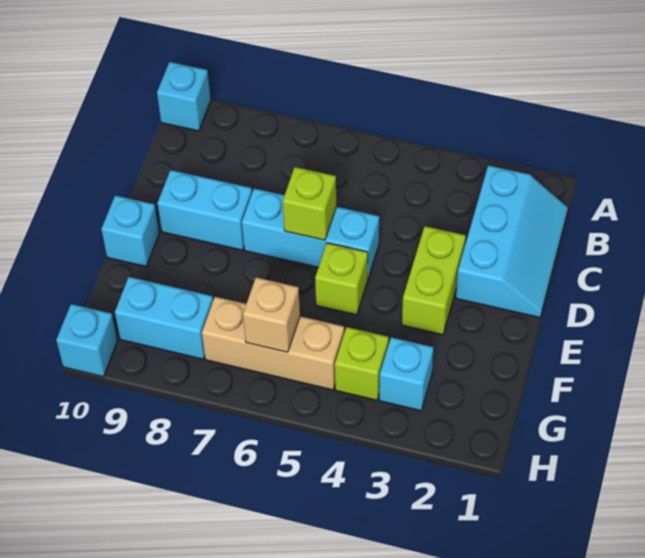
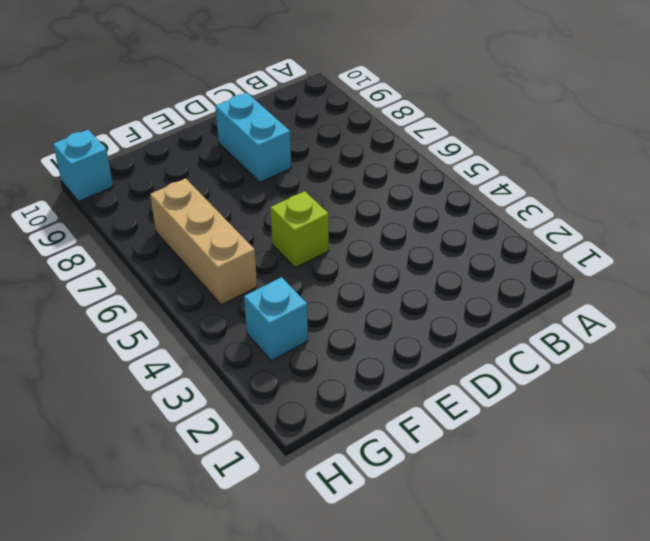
none -> cyan 1x1 brick [157,62,211,131]
none -> cyan 2x3 slope [456,165,568,317]
none -> lime 1x2 brick [402,226,466,335]

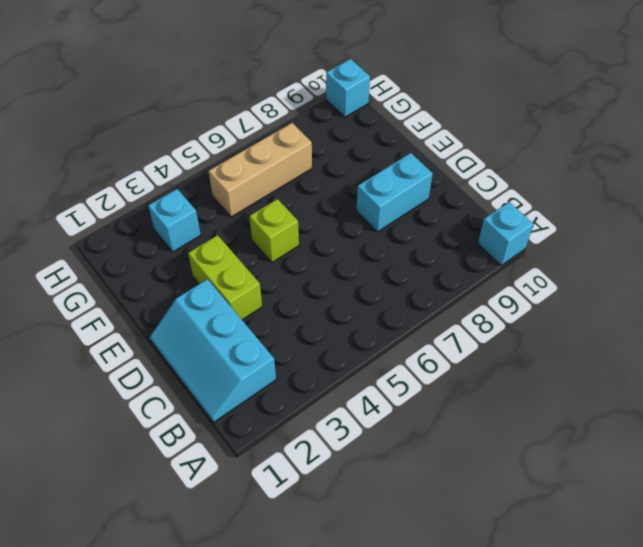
none -> cyan 1x3 brick [242,189,379,278]
none -> cyan 1x1 brick [101,195,159,266]
none -> lime 1x1 brick [335,327,389,400]

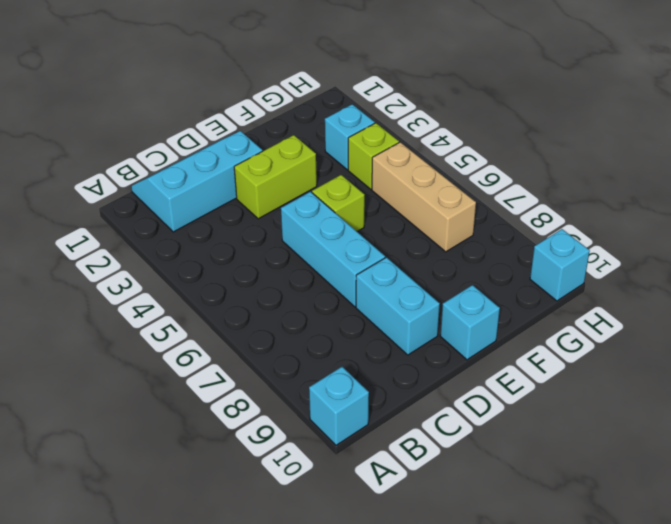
none -> cyan 1x2 brick [115,277,213,359]
none -> lime 1x1 brick [283,167,337,240]
none -> tan 1x1 brick [243,277,300,352]

